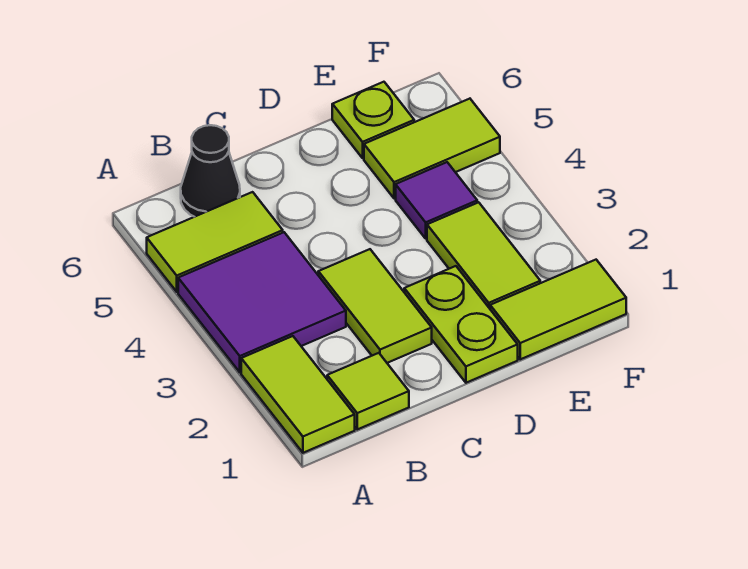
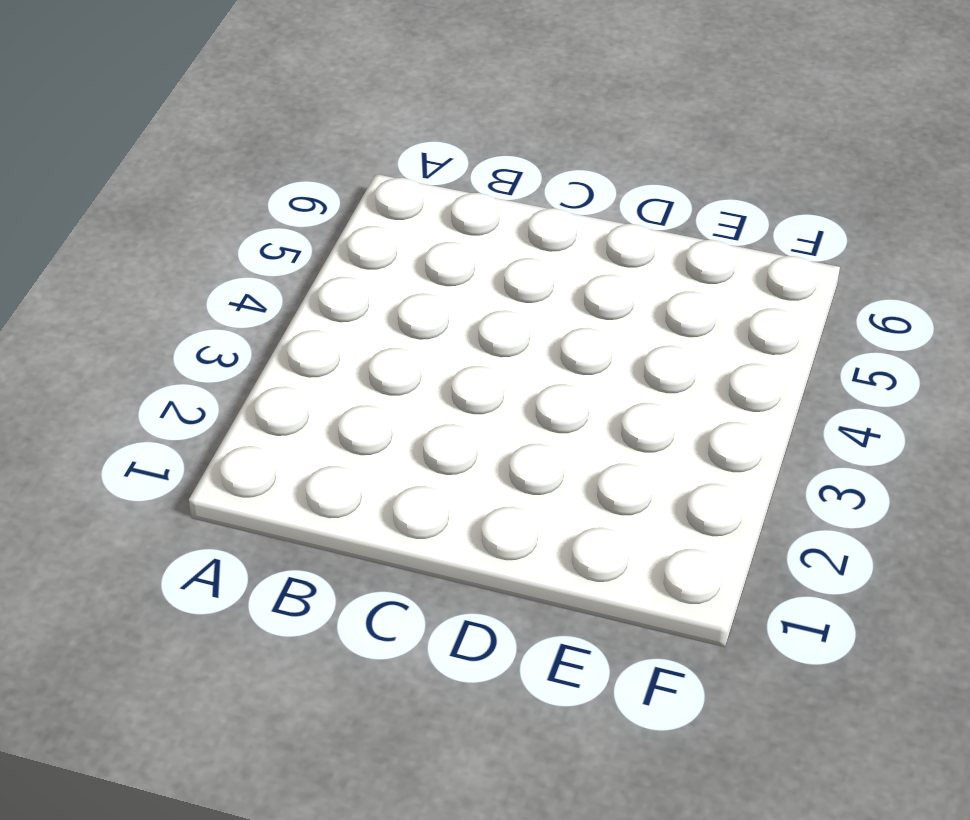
none -> lime 1x2 tile [241,336,355,453]
none -> purple 2x2 tile [178,232,346,372]
none -> lime 1x2 tile [147,192,283,292]

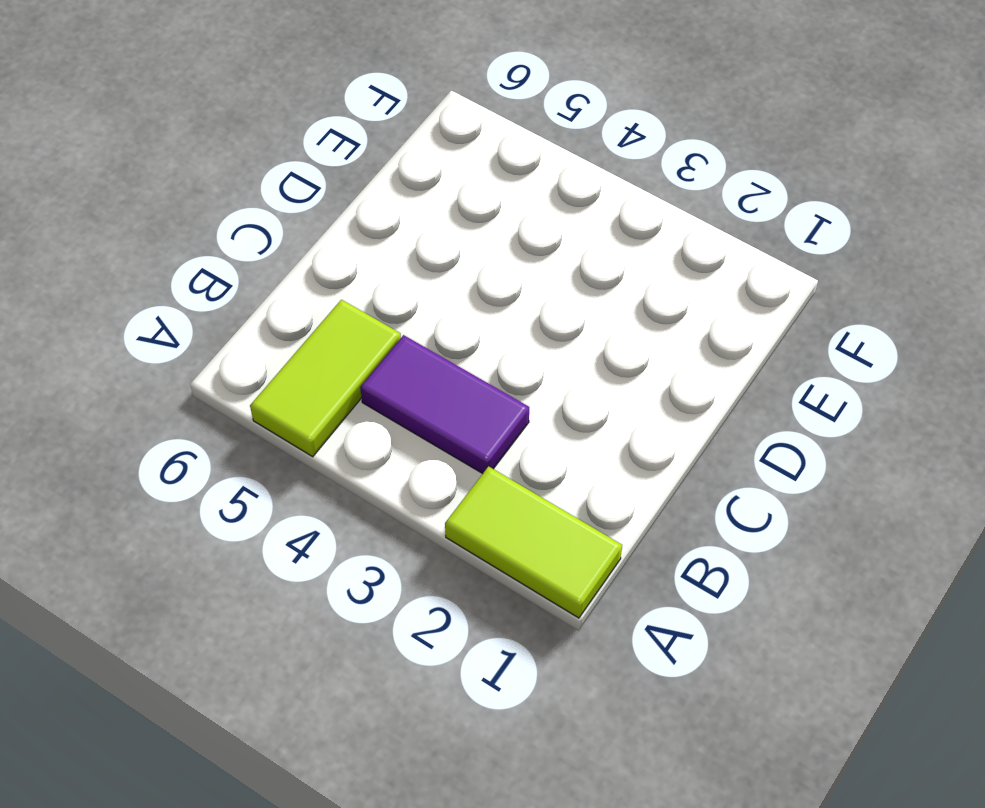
purple 1x2 tile [360,335,529,474] -> purple 2x2 tile [178,232,346,372]
none -> lime 1x1 tile [327,353,409,429]
none -> black 1x1 cone [181,125,240,217]
none -> lime 1x2 tile [318,249,432,363]

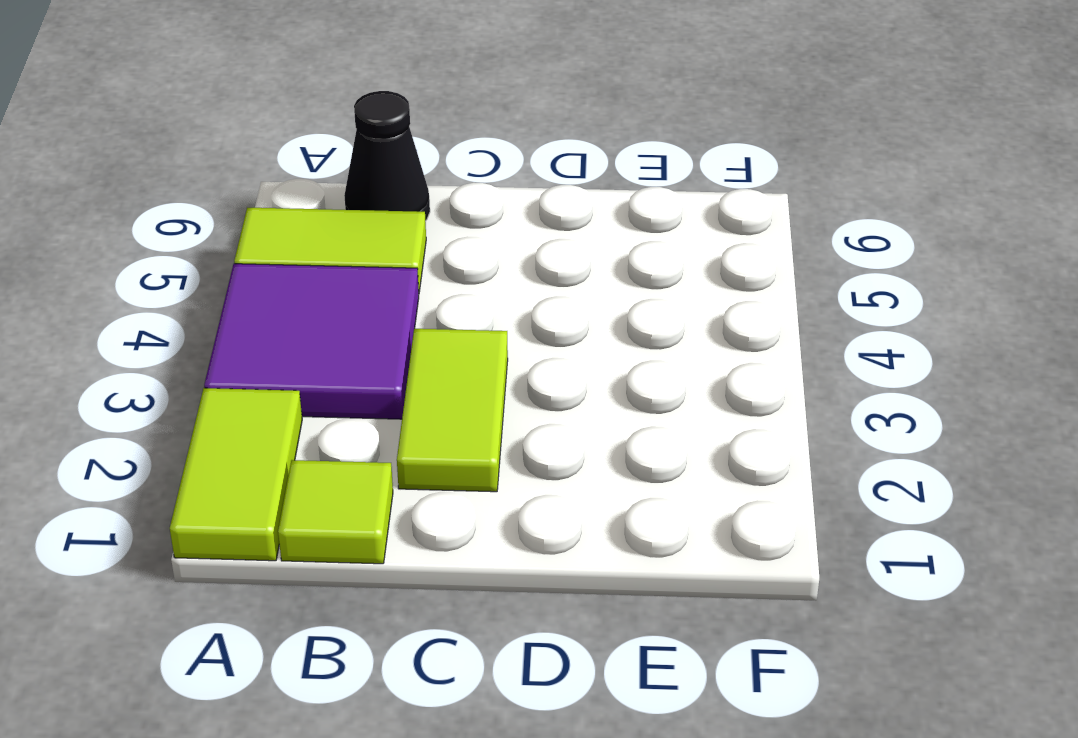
none -> lime 1x2 plate [404,266,518,383]
none -> lime 1x2 tile [490,260,626,359]
none -> lime 1x2 tile [427,202,540,308]

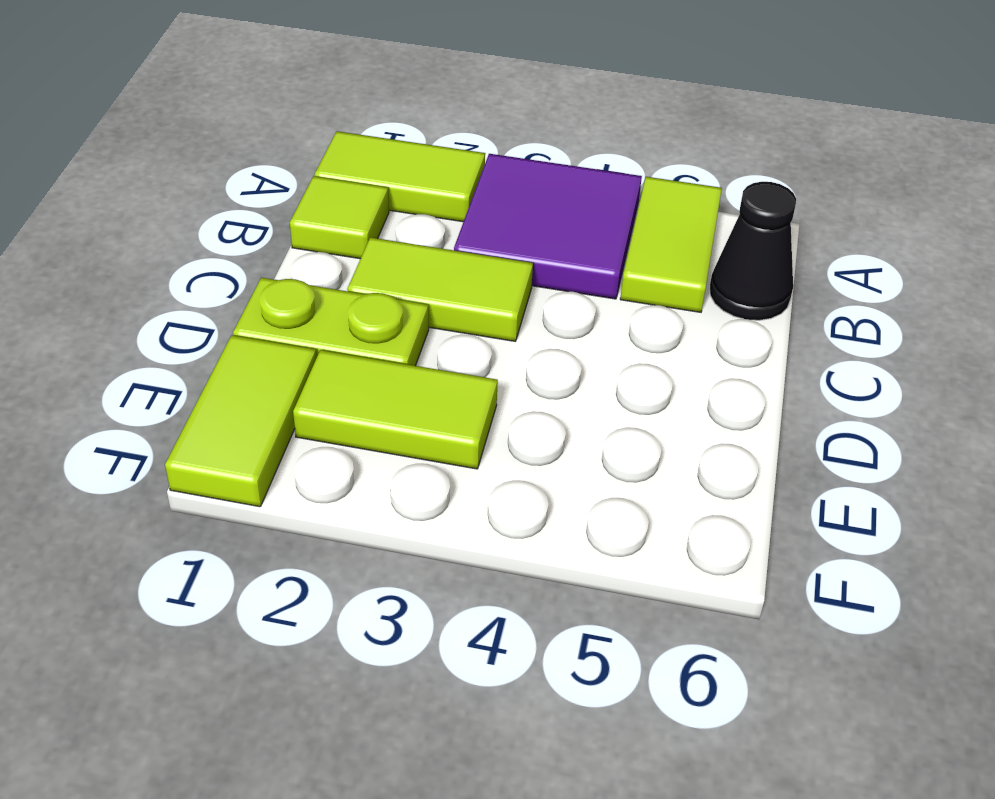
none -> purple 1x1 tile [396,162,477,239]
none -> lime 1x2 tile [364,99,500,198]
none -> lime 1x1 plate [332,82,414,158]

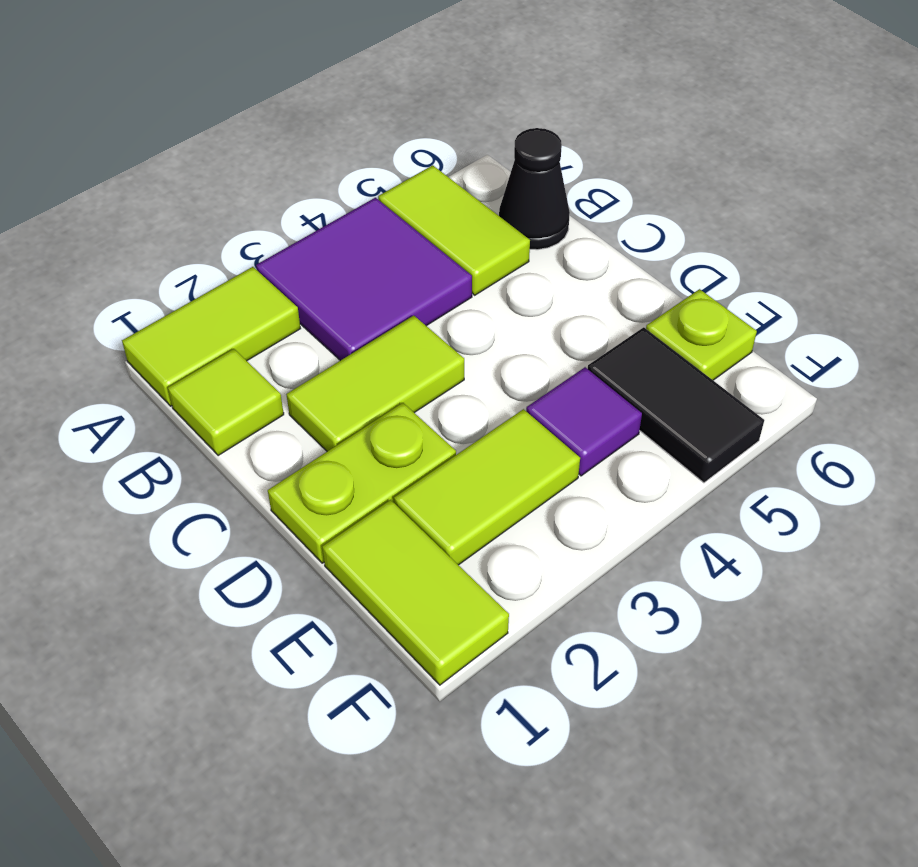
black 1x2 tile [588,327,764,483] -> lime 1x2 tile [364,99,500,198]

